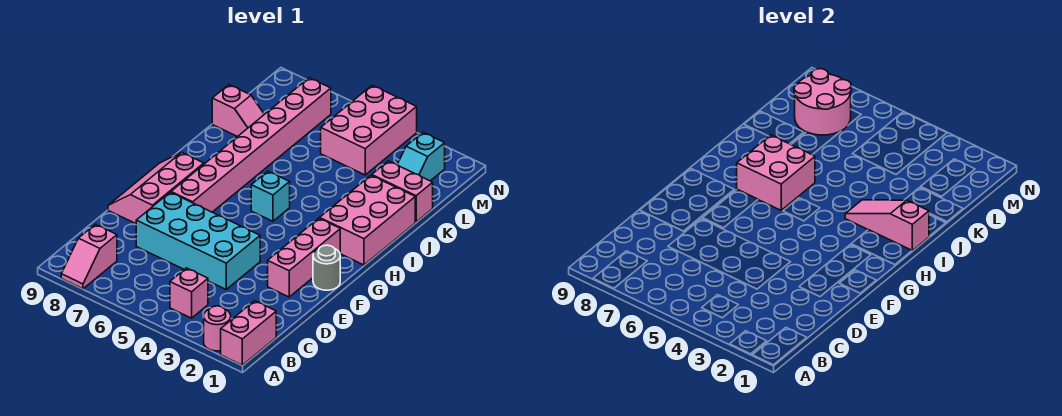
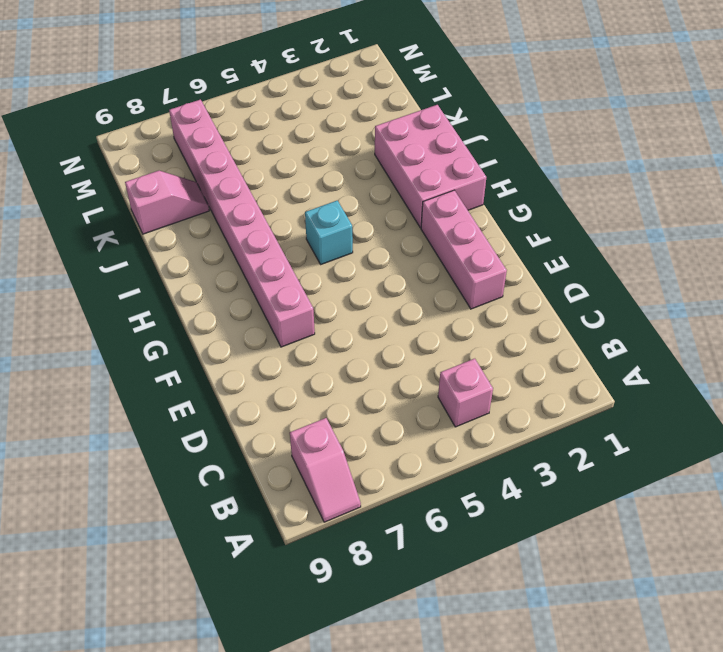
none -> pink 1x2 brick [221,301,276,365]
none -> pink 1x1 round brick [204,306,231,351]
none -> cyan 2x4 brick [136,192,260,289]

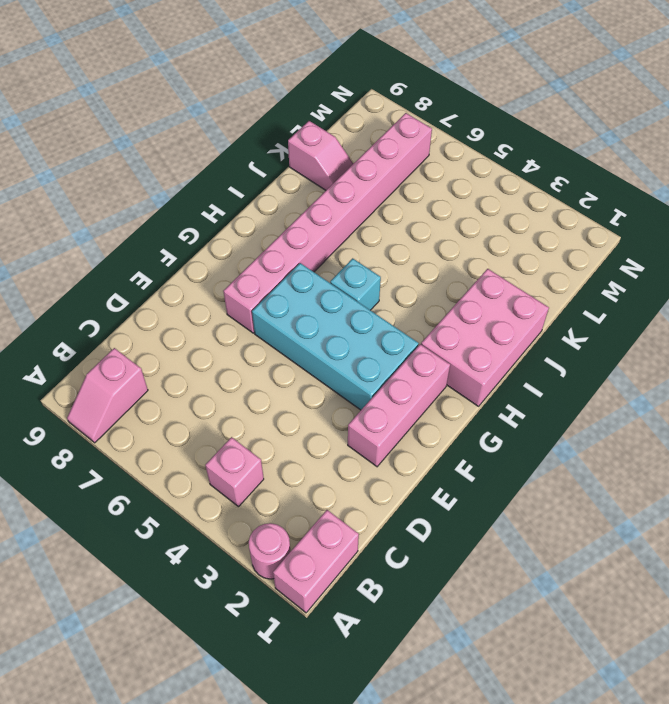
cyan 2x4 brick [252,263,419,410] -> cyan 2x4 brick moved to [136,192,260,289]
none -> pink 2x3 slope [108,152,204,224]
none -> grey 1x1 round brick [313,245,340,290]
none -> pink 1x2 brick [372,161,433,222]

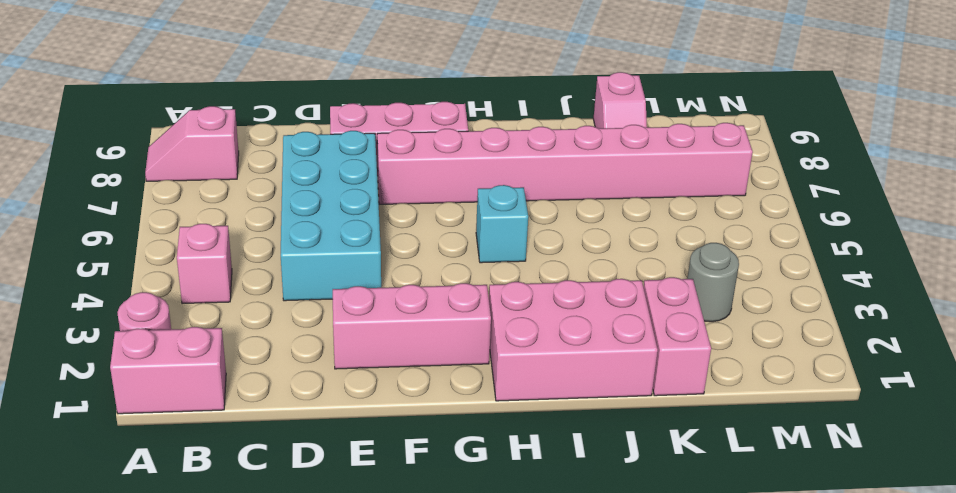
grey 1x1 round brick [687,243,739,322] -> grey 1x1 round brick moved to [313,245,340,290]
none -> cyan 1x2 slope [397,132,445,181]
none -> pink 2x3 brick [321,85,417,175]
none -> pink 2x2 brick [737,135,815,210]

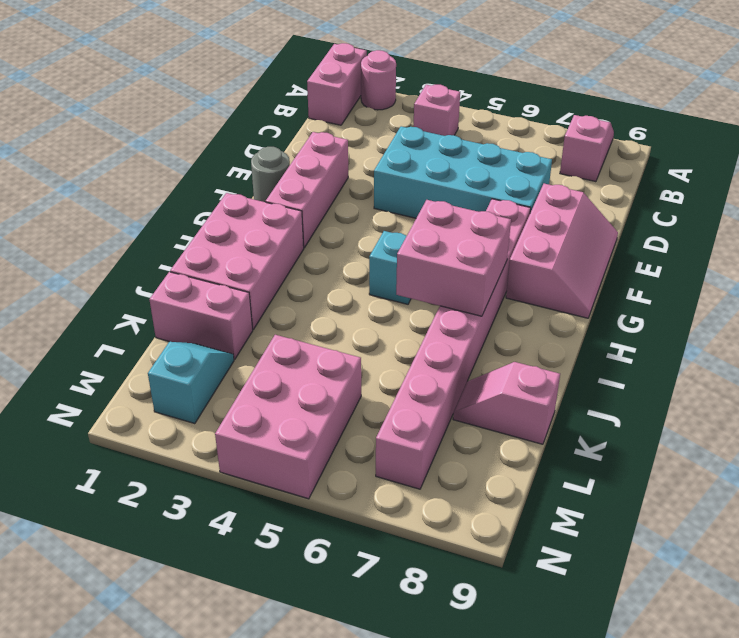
none -> pink 1x3 slope [845,200,929,251]
none -> pink 2x2 round brick [794,69,851,135]

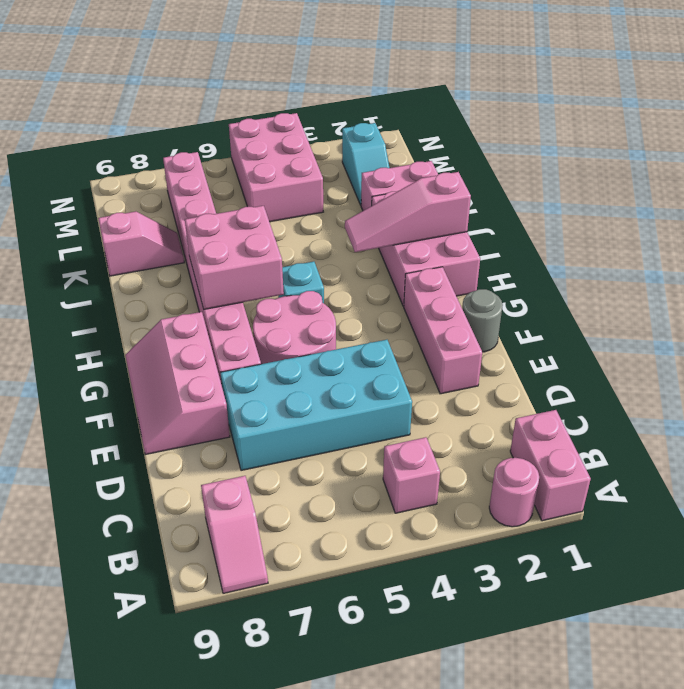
pink 2x2 round brick [253,291,336,364] -> pink 2x2 round brick moved to [794,69,851,135]

